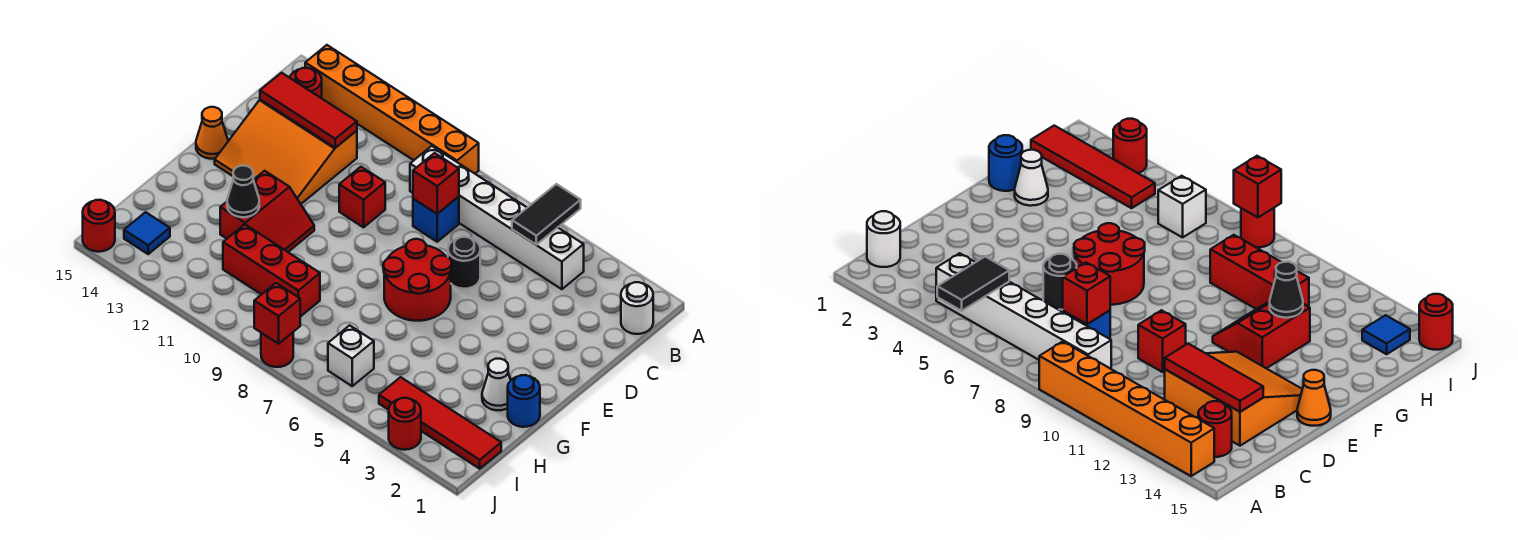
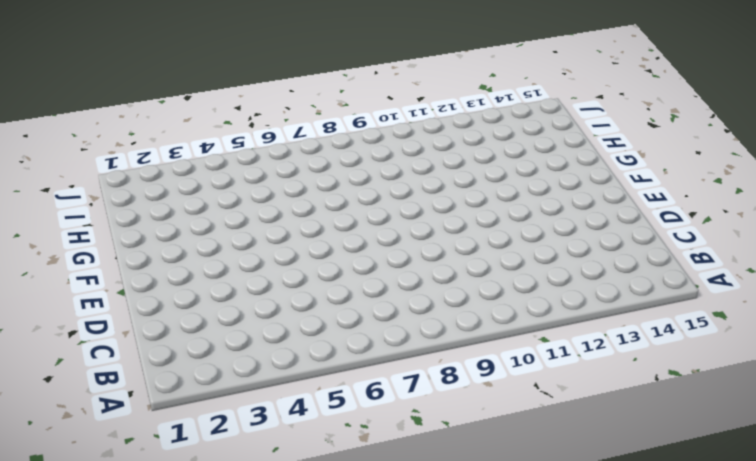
none -> orange 1x6 brick [305,45,479,174]
none -> white 1x1 round brick [621,282,653,334]
none -> white 1x6 brick [410,146,584,289]

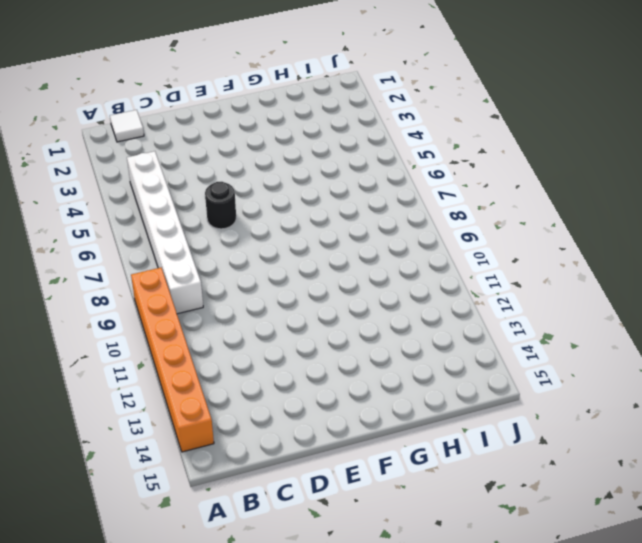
white 1x1 tile [110,110,144,142] -> white 1x1 round brick [621,282,653,334]
none -> red 1x1 round brick [290,68,322,98]
none -> blue 1x1 brick [413,197,459,242]
none -> orange 3x3 slope [215,100,357,204]

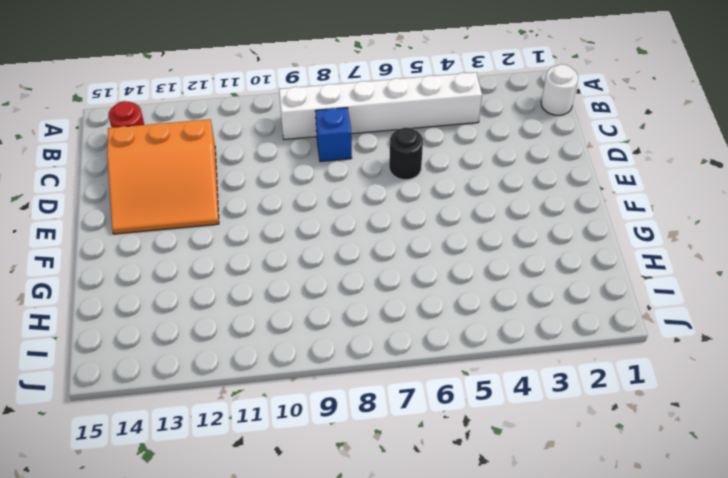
none -> orange 1x6 brick [305,45,479,174]
none -> red 1x1 brick [339,167,385,227]
none -> red 2x2 round brick [383,239,452,321]

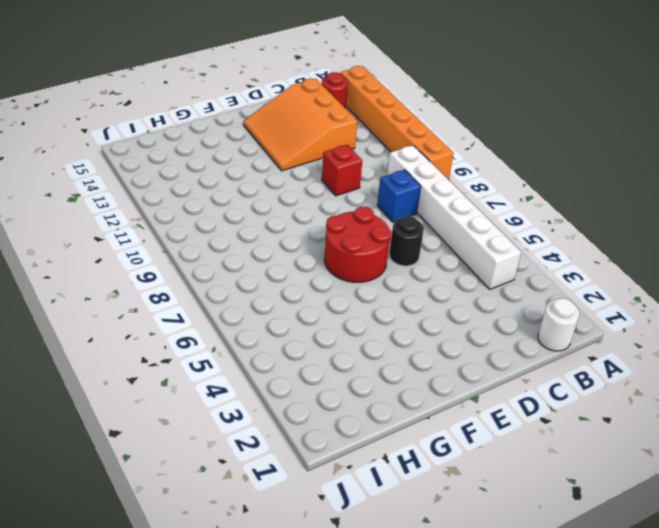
none -> orange 1x1 cone [196,107,228,159]
none -> red 2x2 slope [220,171,314,252]
none -> blue 1x1 round brick [508,375,540,427]

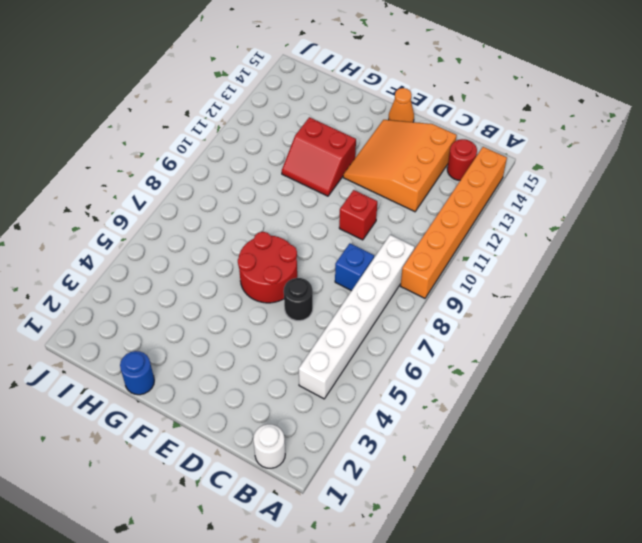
none -> white 1x1 cone [482,359,511,410]
none -> red 1x3 brick [223,224,320,317]
none -> red 1x4 tile [379,377,501,469]

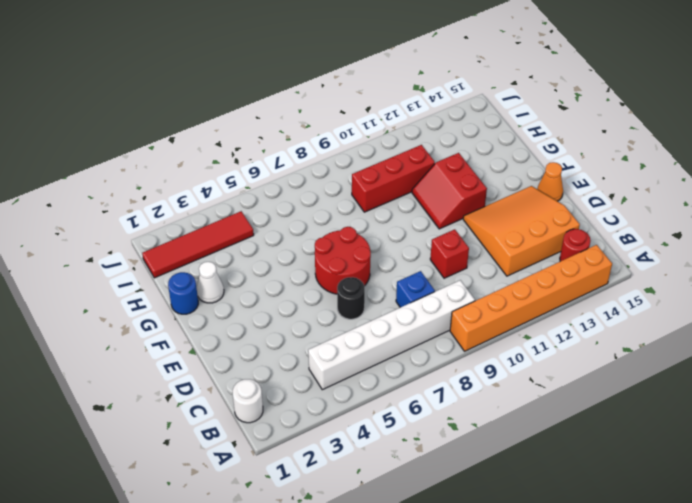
none -> white 1x1 brick [328,325,374,386]
none -> blue 1x1 tile [124,212,170,254]
none -> red 1x1 round brick [389,398,421,450]

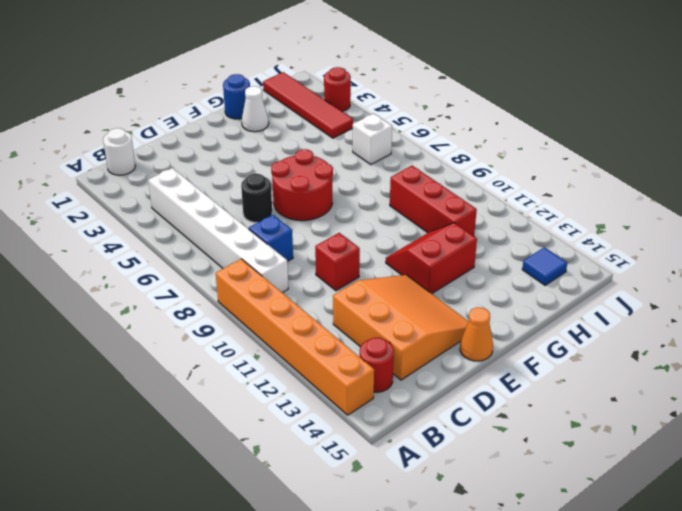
none -> red 1x1 round brick [261,333,293,367]
none -> red 1x1 round brick [83,200,115,252]
none -> black 1x2 tile [512,184,581,245]

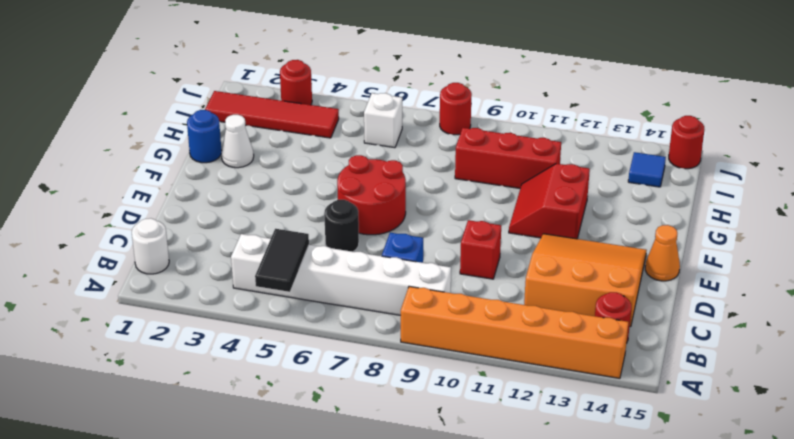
none -> red 1x1 brick [413,153,459,214]
none -> red 1x3 tile [260,73,357,148]
none -> black 1x1 cone [227,166,259,217]

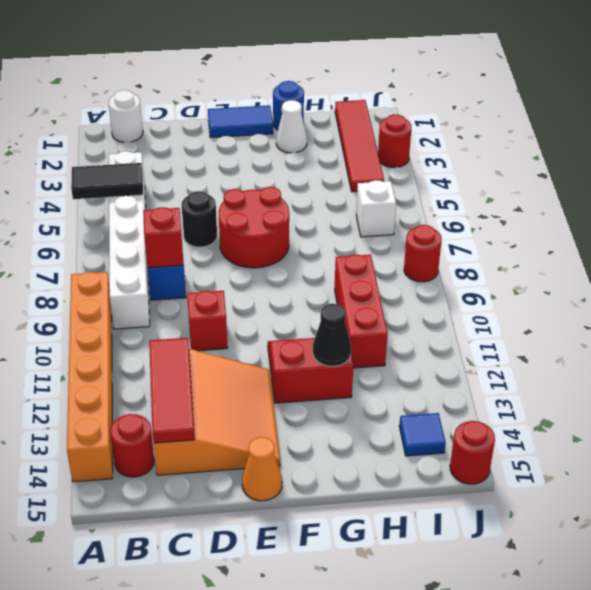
blue 1x2 tile [208,105,273,138] -> none
none -> red 1x1 brick [254,283,300,344]

